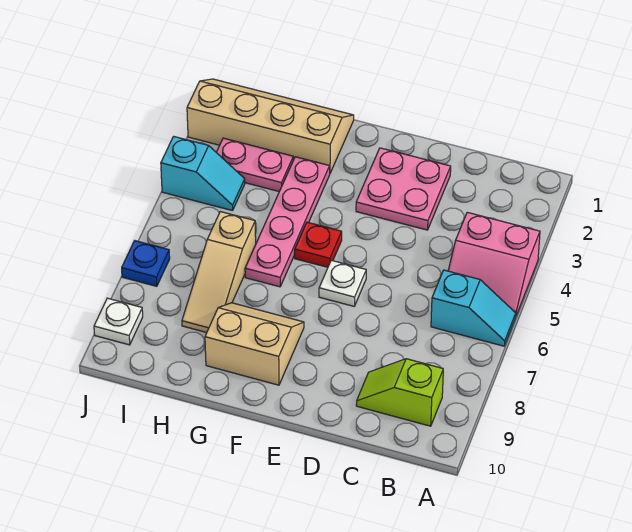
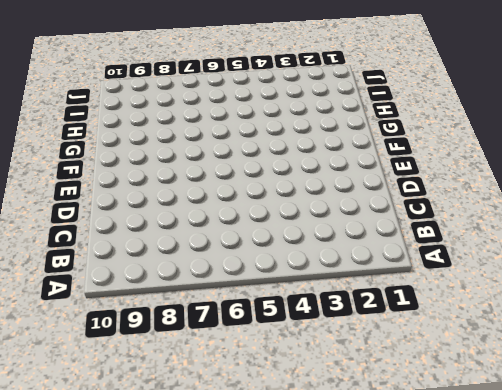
none -> pink 2x2 slope [448,212,540,316]
none -> cyan 1x2 slope [431,270,516,346]
none -> lime 1x2 slope [356,359,443,426]

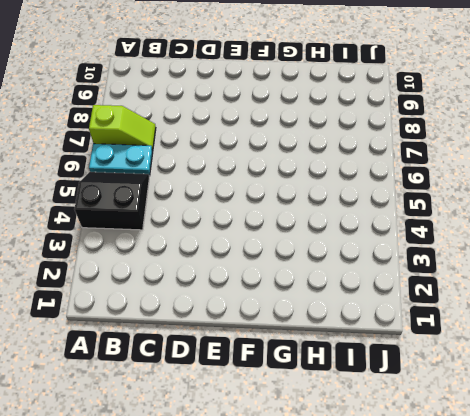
black 2x2 slope [75,172,149,230] -> pink 2x2 slope [448,212,540,316]
cyan 1x2 plate [89,144,153,176] -> cyan 1x2 slope [431,270,516,346]
lime 1x2 slope [89,105,156,151] -> lime 1x2 slope moved to [356,359,443,426]
none -> pink 2x2 plate [356,148,451,230]
none -> white 1x1 plate [319,260,366,306]
none -> red 1x1 plate [295,222,342,267]

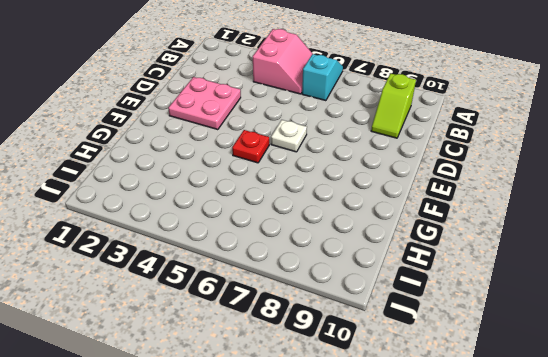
none -> tan 2x2 slope [205,303,304,385]
none -> tan 2x4 slope [187,79,354,173]
none -> pink 1x4 plate [245,157,330,287]

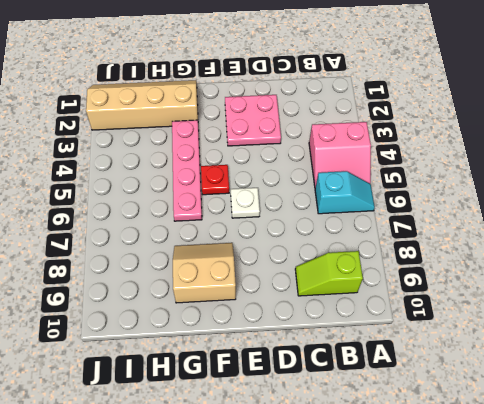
none -> pink 1x2 plate [216,138,293,191]
none -> tan 1x3 slope [182,212,256,333]
none -> cyan 1x2 slope [161,136,245,211]

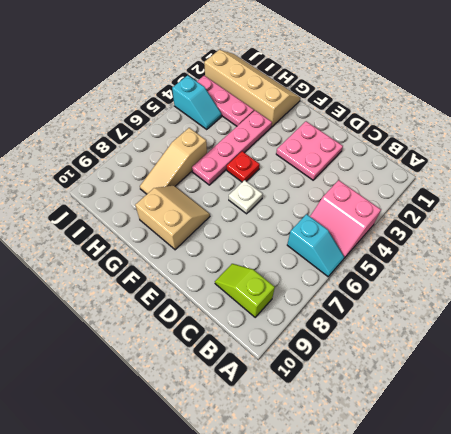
pink 1x3 plate [197,76,254,126] -> pink 1x2 plate [216,138,293,191]
none -> blue 1x1 plate [122,241,170,286]
none -> white 1x1 plate [94,298,143,345]

